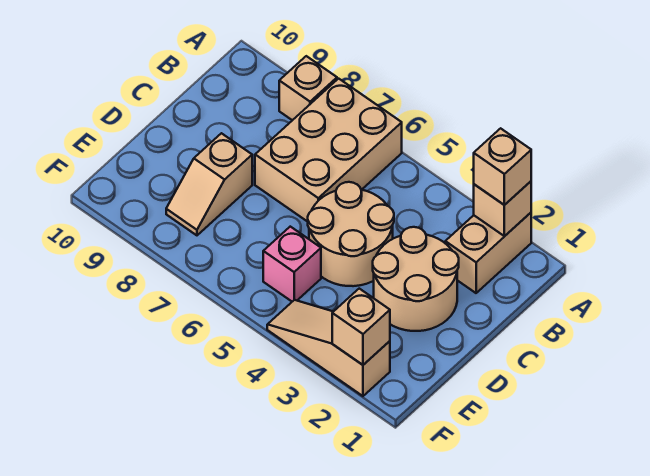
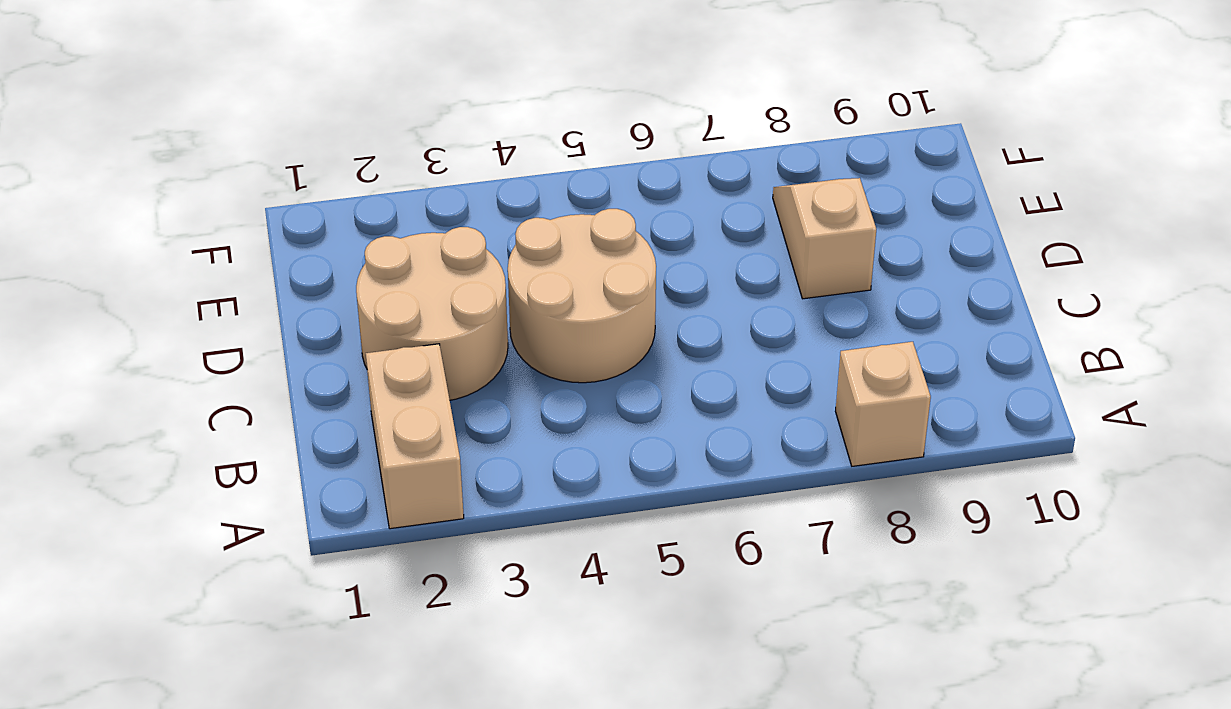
none -> tan 2x3 brick [255,79,402,222]
none -> pink 1x1 brick [263,227,321,302]

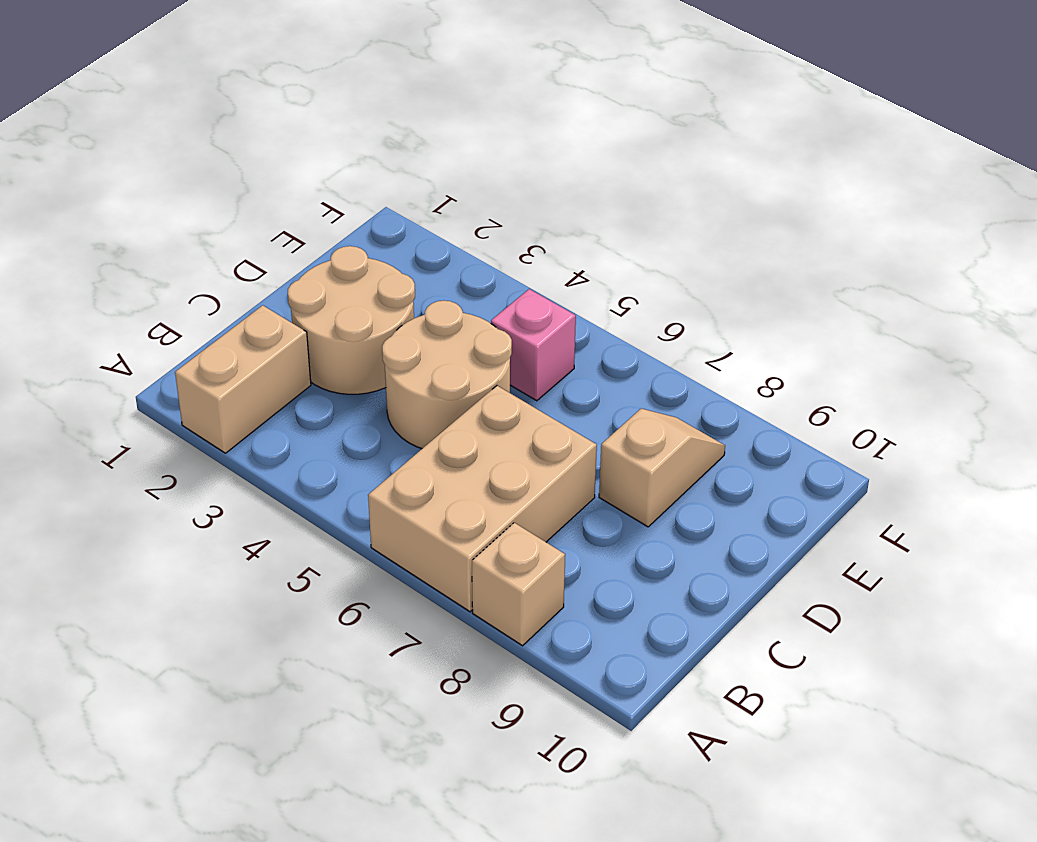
none -> tan 1x3 slope [267,300,390,396]
none -> tan 1x1 brick [474,181,531,236]

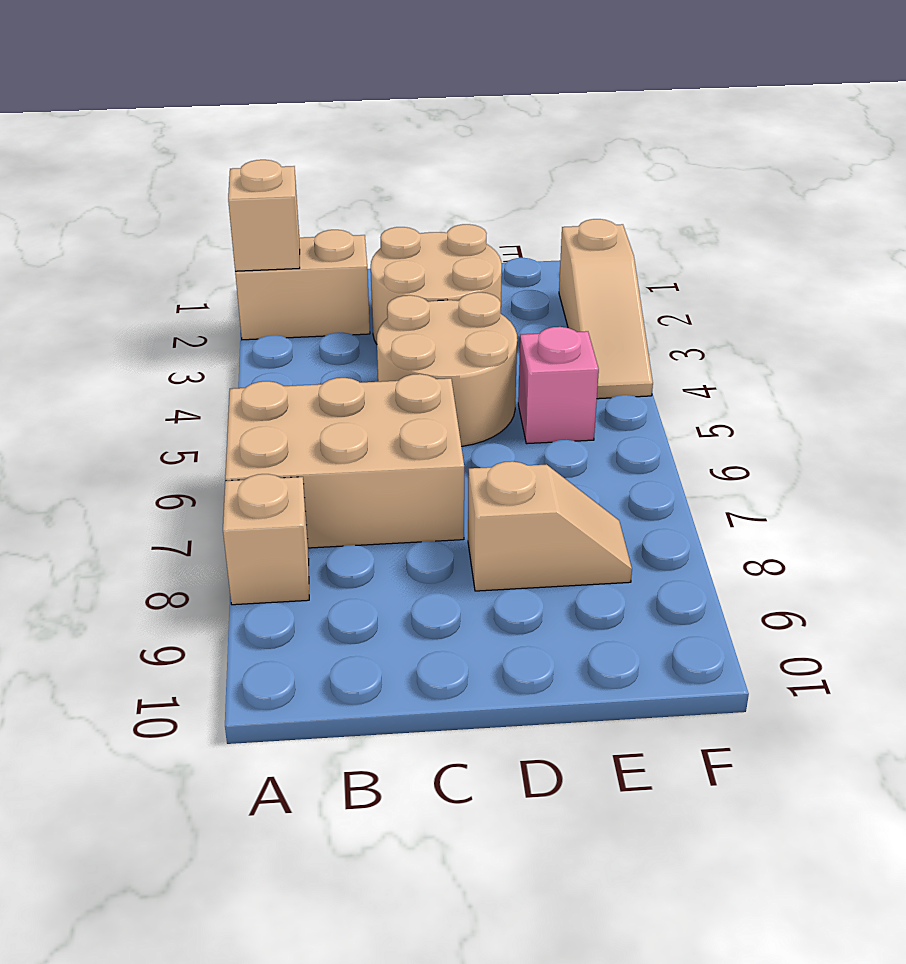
none -> tan 1x1 brick [332,289,390,365]
none -> tan 1x1 brick [474,128,531,205]

